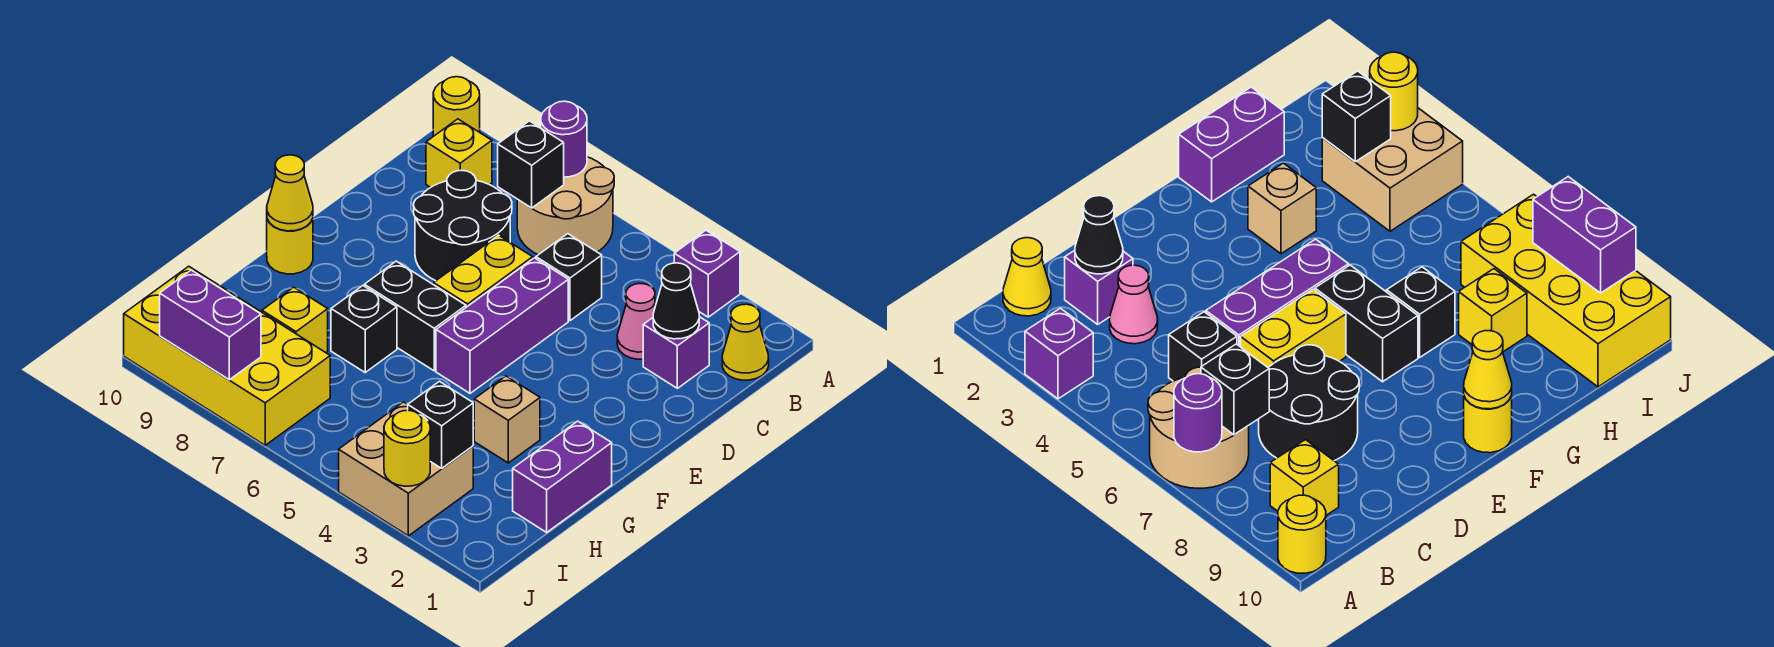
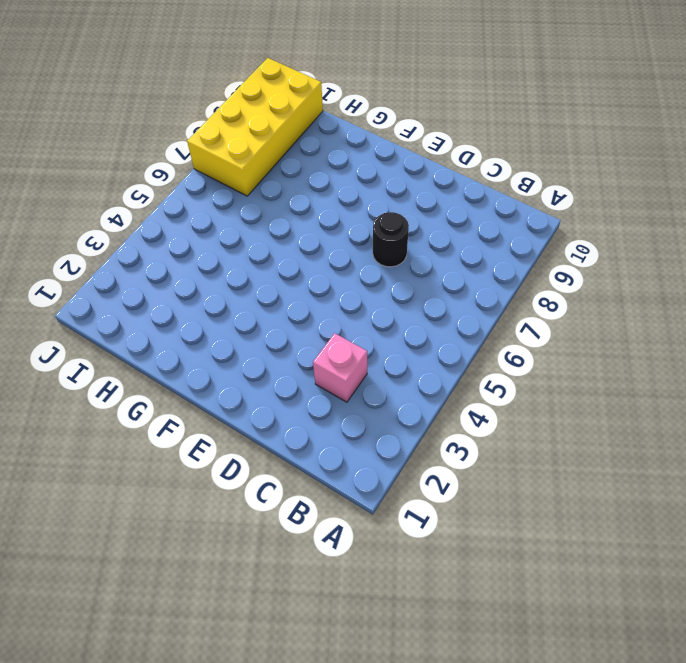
pink 1x1 brick [313,333,367,402] -> pink 1x1 cone [617,284,655,359]
black 1x1 round brick [373,212,409,267] -> black 2x2 round brick [414,170,512,281]
none -> purple 1x1 brick [674,230,740,317]
none -> tan 2x2 round brick [517,157,614,255]
none -> yellow 1x1 round brick [433,77,480,136]

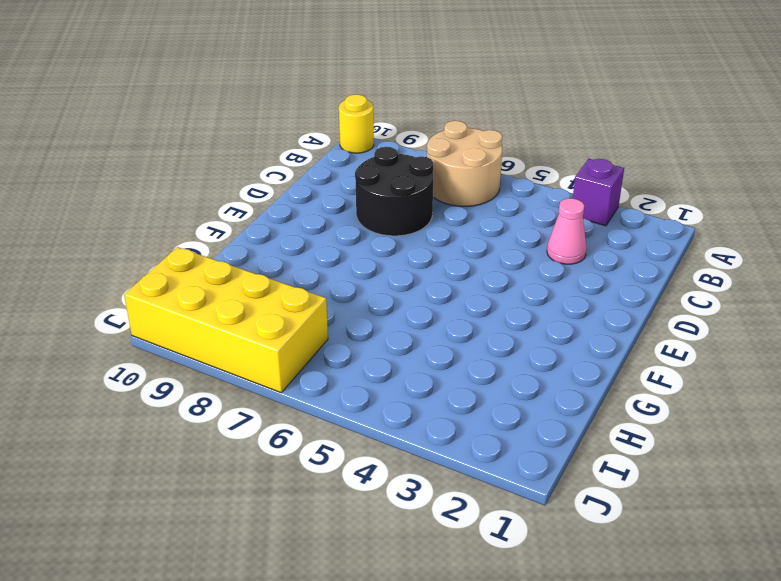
none -> yellow 1x1 cone [722,304,769,380]
none -> yellow 1x1 brick [426,119,492,187]
none -> purple 1x1 brick [643,317,709,388]

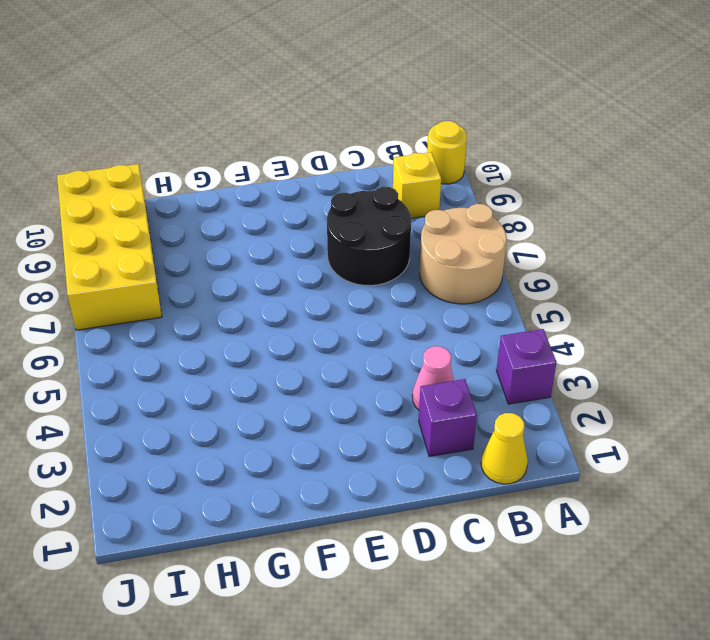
none -> black 1x1 brick [536,234,602,321]
none -> purple 1x3 brick [436,258,568,393]
none -> yellow 1x2 brick [434,235,533,307]

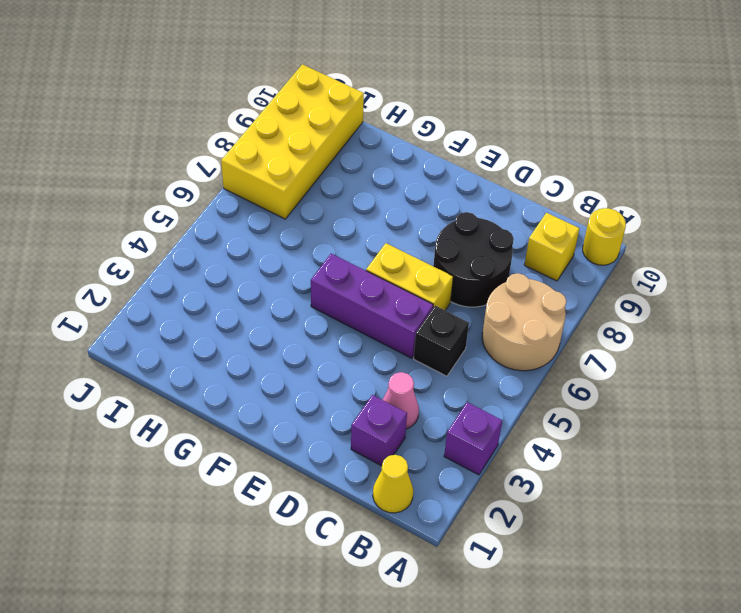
none -> black 1x2 brick [364,261,466,371]
none -> yellow 1x1 round brick [267,218,313,274]
none -> purple 1x2 brick [513,421,612,532]

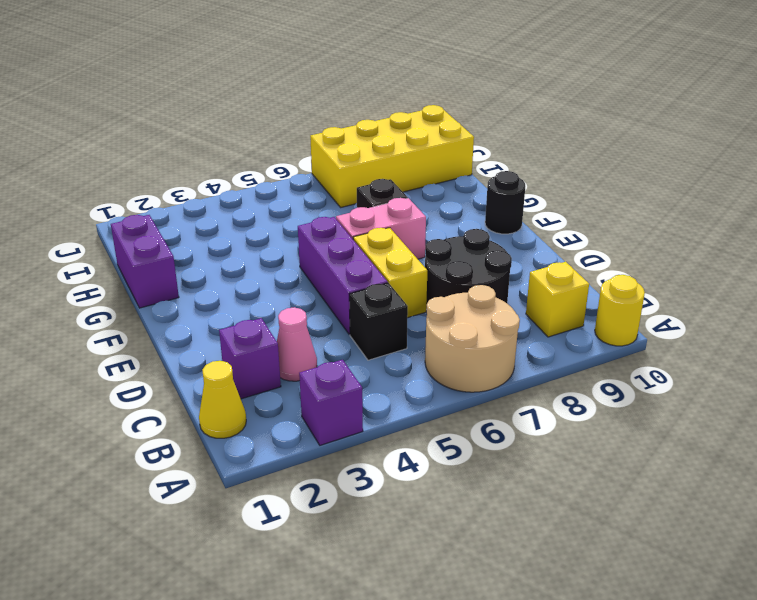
pink 1x2 brick [336,198,426,259] -> black 1x2 brick [364,261,466,371]
black 1x1 round brick [485,171,525,234] -> yellow 1x1 round brick [267,218,313,274]
none -> tan 1x1 brick [474,376,540,463]
none -> yellow 1x1 brick [262,287,328,353]
none -> tan 2x2 brick [339,402,473,536]

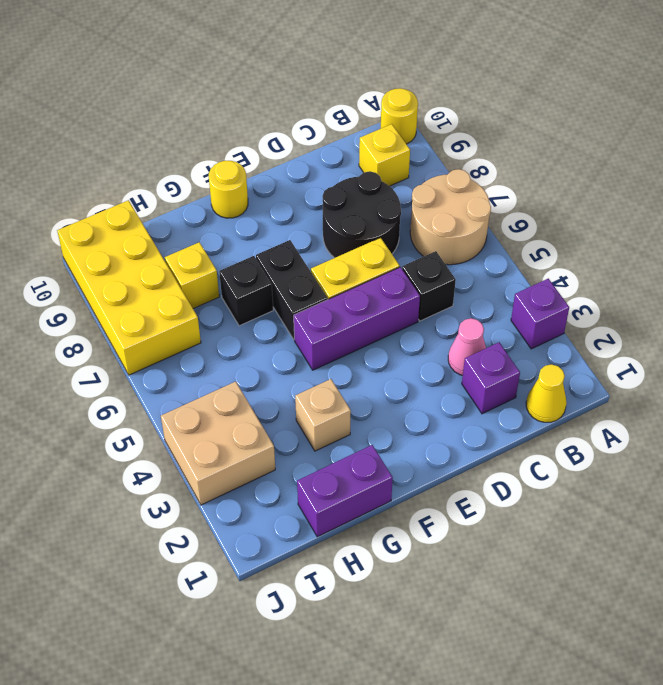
none -> purple 1x1 round brick [541,101,587,177]
none -> black 1x1 brick [498,121,564,208]
none -> black 1x1 cone [653,263,699,339]

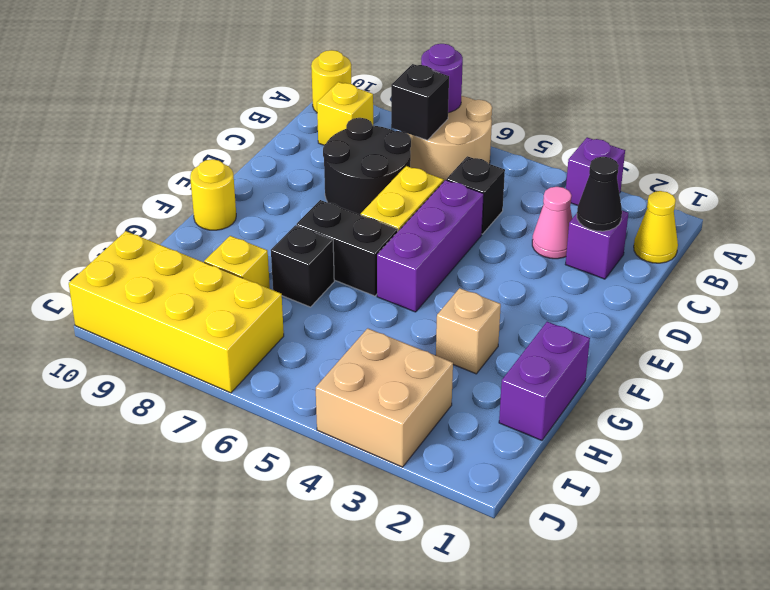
none -> yellow 1x1 cone [267,155,313,231]
none -> black 1x1 brick [408,381,473,468]
none -> yellow 1x1 round brick [384,410,430,486]

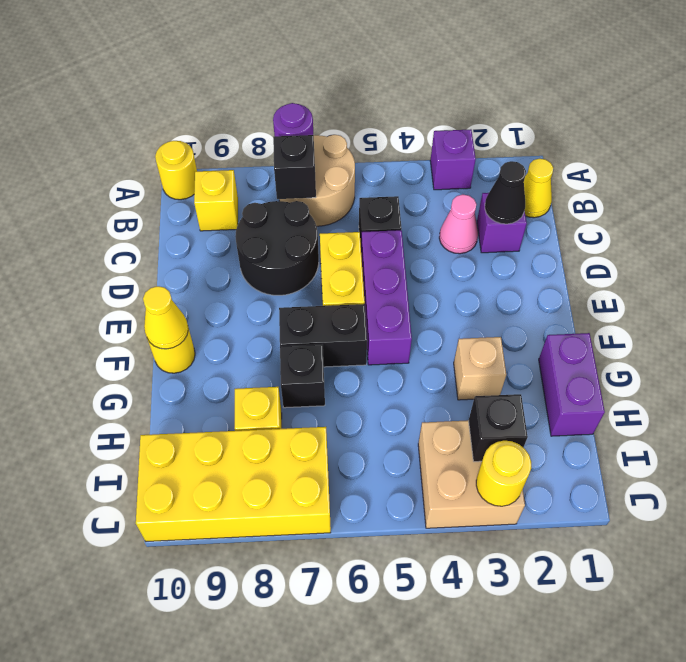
none -> purple 1x2 brick [160,270,261,380]

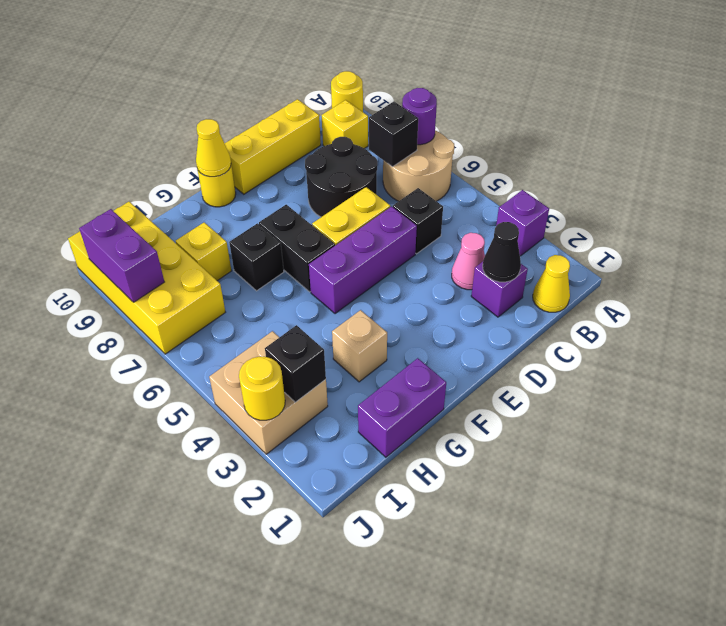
yellow 1x3 brick [225,99,321,194] -> none

